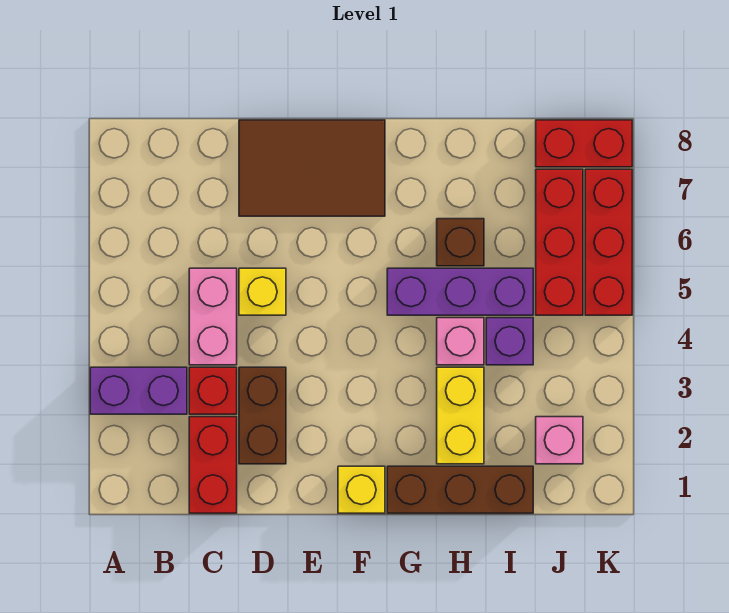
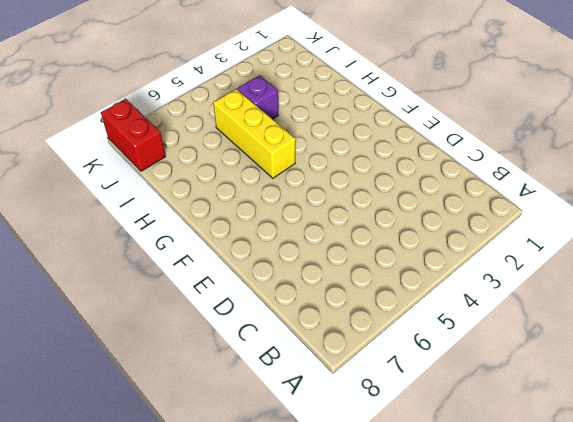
yellow 1x3 brick [213,89,296,178] -> purple 1x3 brick [387,268,533,315]
none -> purple 1x2 brick [90,367,187,414]
none -> red 1x2 brick [189,417,237,513]
none -> red 1x1 brick [189,367,237,414]

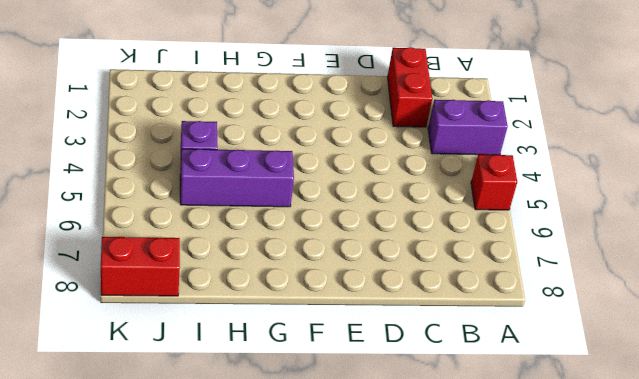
red 1x1 brick [471,155,517,210] -> red 1x1 brick moved to [189,367,237,414]
none -> pink 1x2 brick [189,268,237,365]
none -> brown 1x2 brick [239,367,286,464]
none -> yellow 1x1 brick [239,268,286,315]

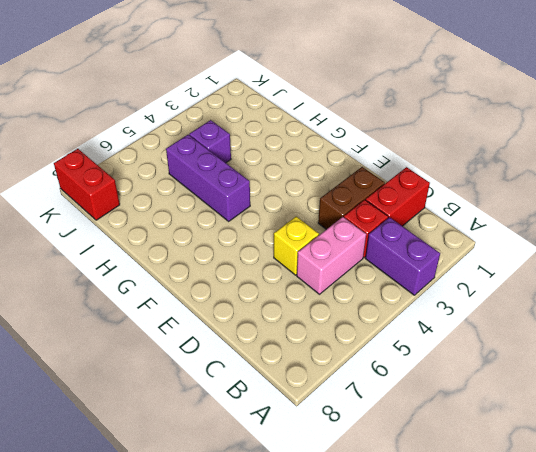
none -> brown 2x3 tile [239,120,385,216]
none -> yellow 1x1 brick [338,466,385,513]
none -> brown 1x3 brick [387,466,533,513]

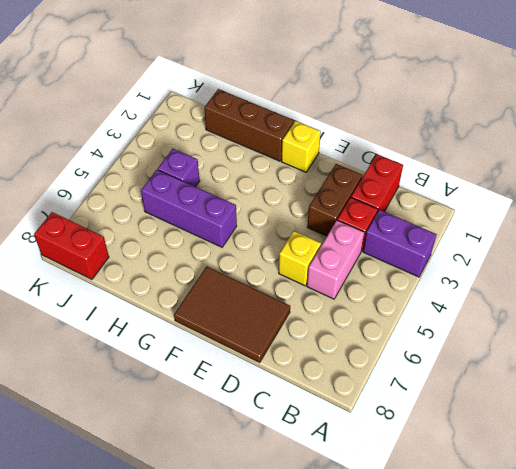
none -> yellow 1x2 brick [437,367,484,464]
none -> pink 1x1 brick [437,318,484,365]
none -> brown 1x1 brick [437,219,484,266]

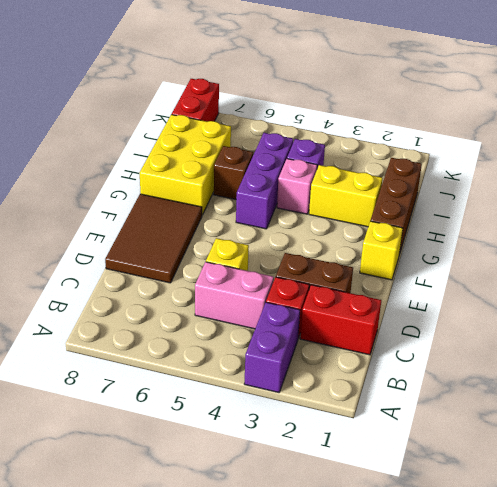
yellow 2x3 brick [140,115,231,215] -> none
none -> pink 1x1 brick [536,417,583,464]
none -> red 1x3 brick [536,169,583,315]
none -> red 1x3 brick [585,169,632,315]

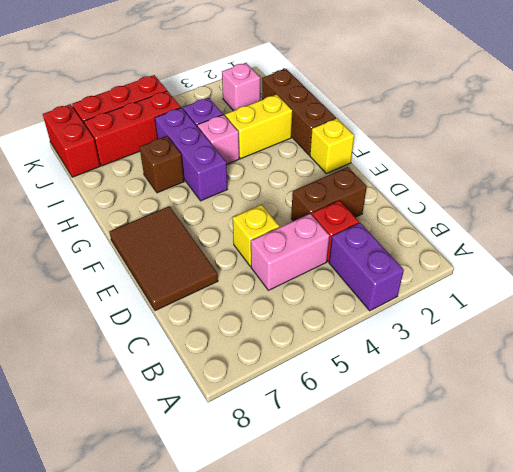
none -> red 1x2 brick [189,417,237,513]

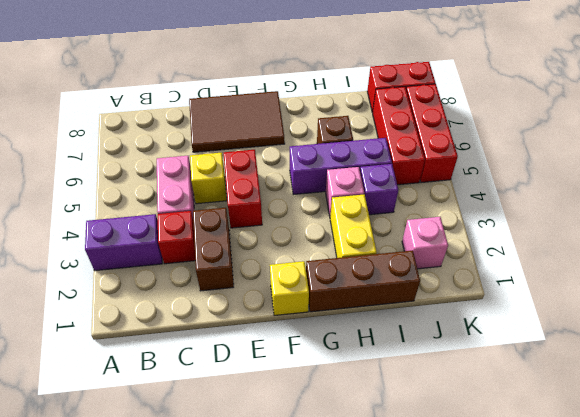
red 1x2 brick [224,150,262,228] -> red 1x2 brick moved to [189,417,237,513]

